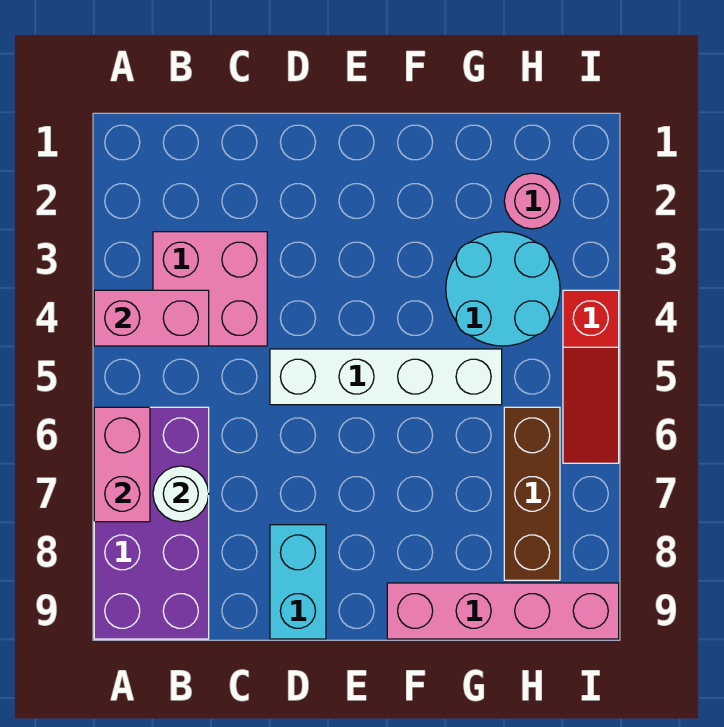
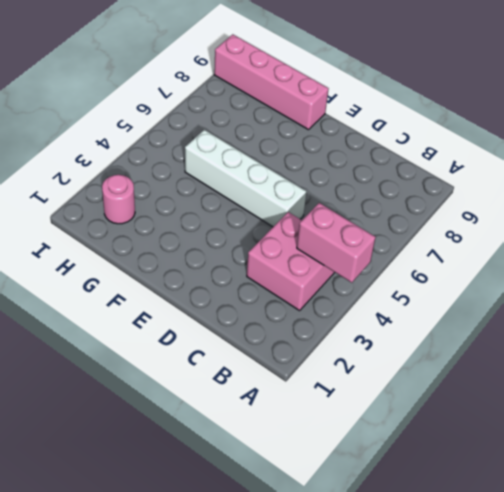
none -> purple 2x4 brick [94,407,209,639]
none -> cyan 1x2 brick [270,525,326,639]
none -> cyan 2x2 round brick [446,232,560,346]

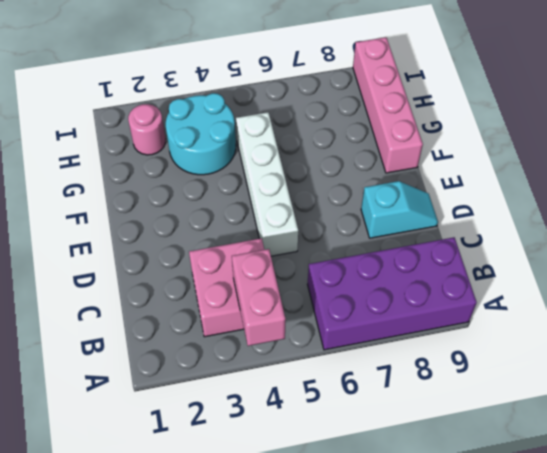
cyan 1x2 slope [361,181,438,238] -> cyan 1x2 brick [270,525,326,639]
none -> brown 1x3 brick [504,407,560,580]
none -> red 1x3 slope [563,290,619,463]
none -> pink 1x2 brick [94,407,150,522]

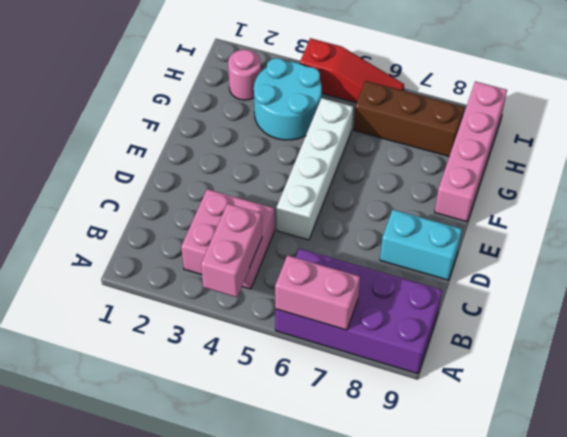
none -> white 1x1 round brick [153,466,209,522]

